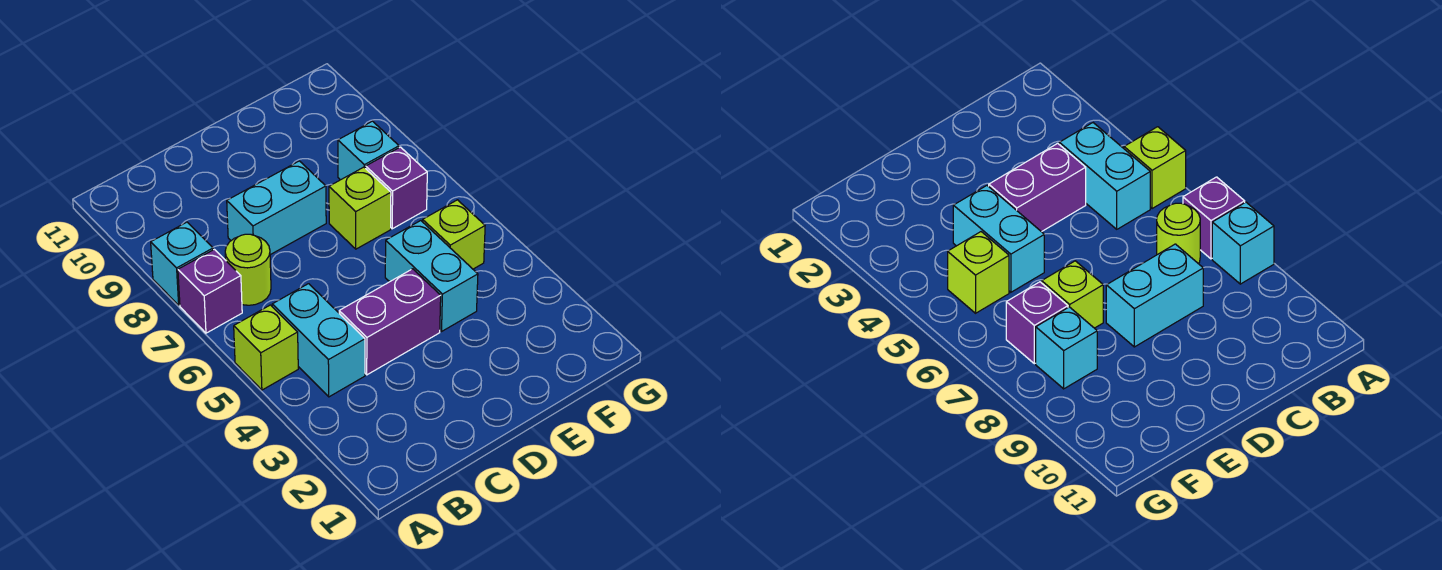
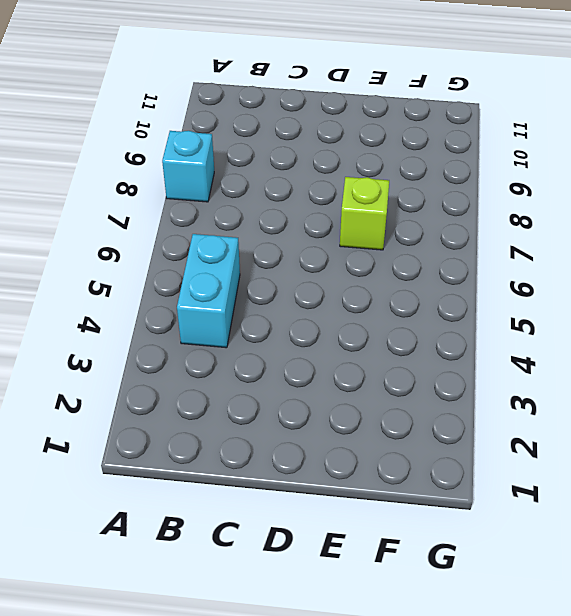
none -> lime 1x1 brick [234,305,298,390]
none -> purple 1x1 brick [178,249,242,333]
none -> lime 1x1 round brick [225,234,271,305]

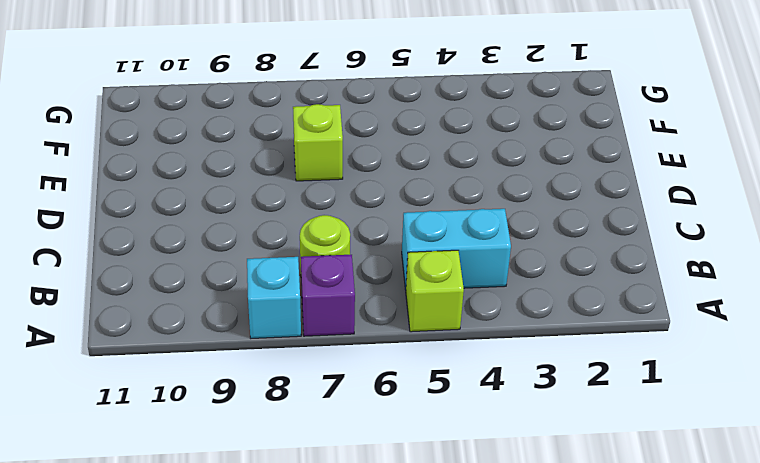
none -> purple 1x2 brick [339,269,441,375]
none -> cyan 1x2 brick [227,161,326,255]
none -> cyan 1x2 brick [385,221,478,331]

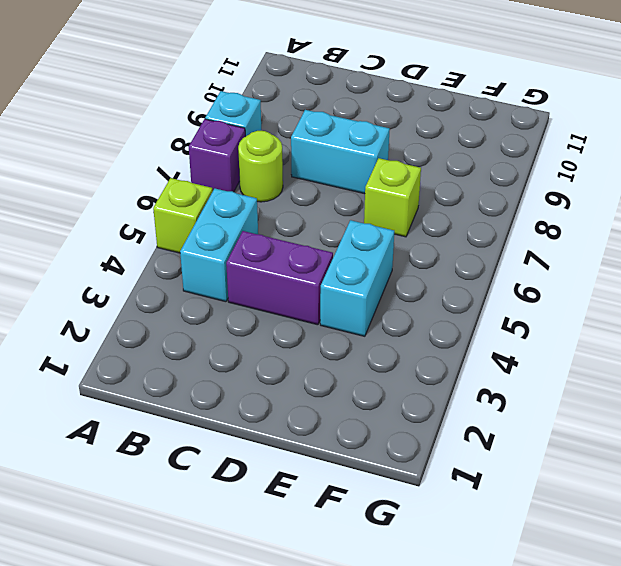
none -> lime 1x1 brick [423,200,485,269]
none -> purple 1x1 brick [366,147,427,229]
none -> cyan 1x1 brick [338,121,399,180]

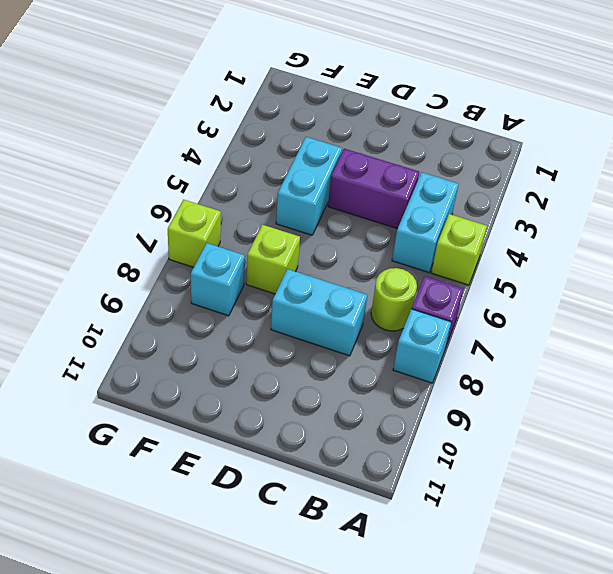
lime 1x1 brick [168,200,221,267] -> lime 1x1 brick moved to [423,200,485,269]
none -> purple 1x1 brick [366,147,427,229]

